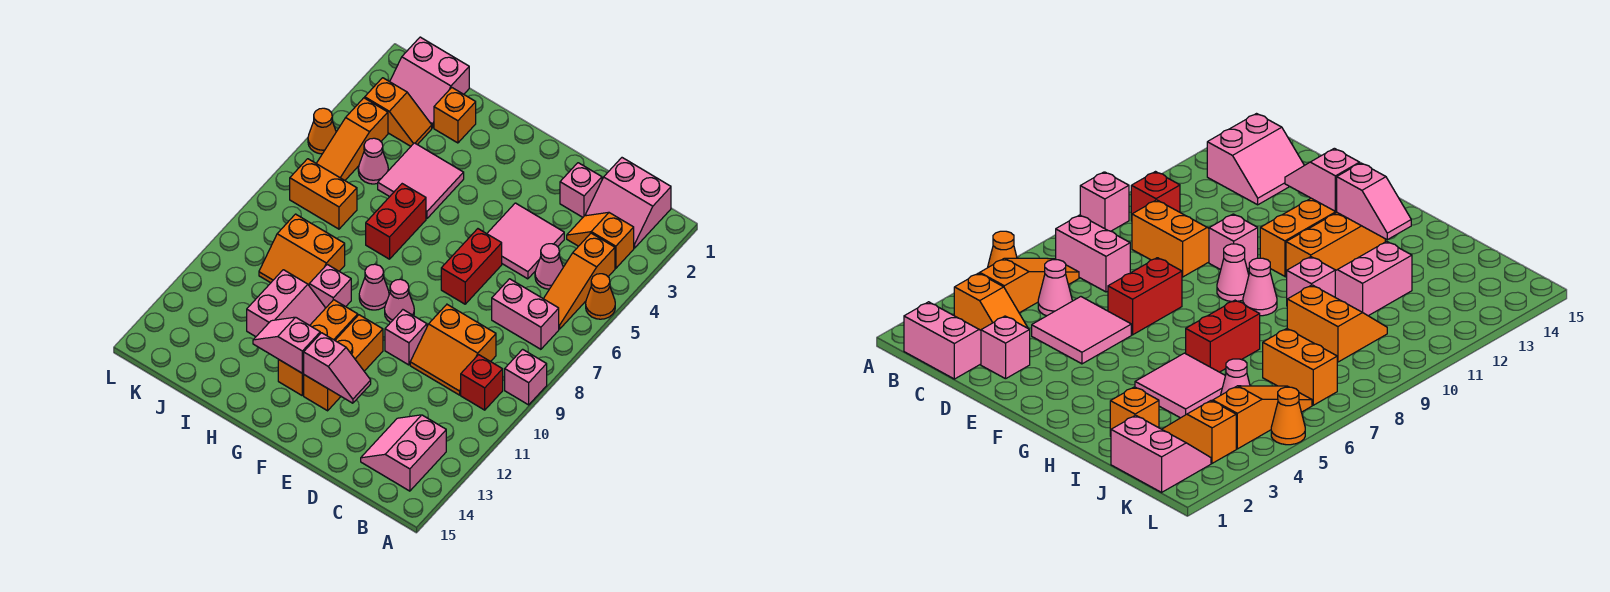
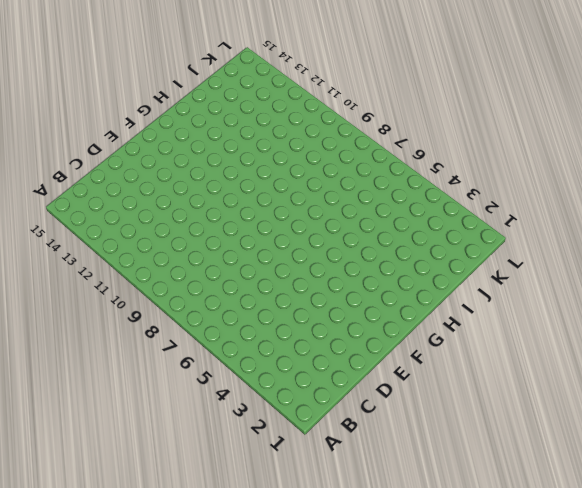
none -> orange 1x1 cone [586,274,615,319]
none -> pink 1x1 brick [505,349,547,405]
none -> pink 2x2 slope [585,158,671,248]
none -> orange 1x2 slope [567,212,634,268]

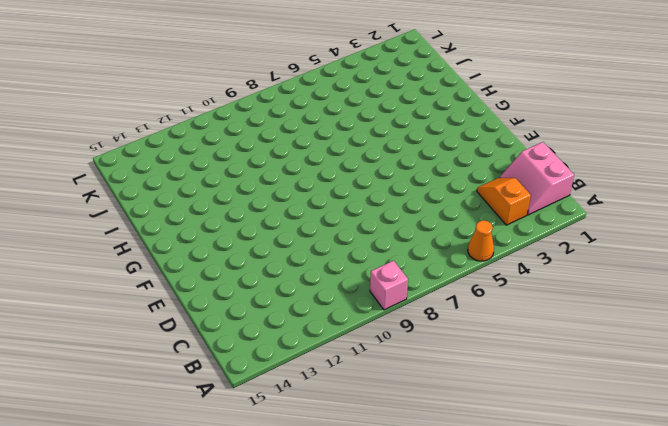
none -> orange 1x3 slope [544,233,615,329]
none -> pink 1x2 brick [492,279,559,349]
none -> red 1x1 brick [461,355,503,410]
none -> pink 2x2 slope [361,415,446,491]

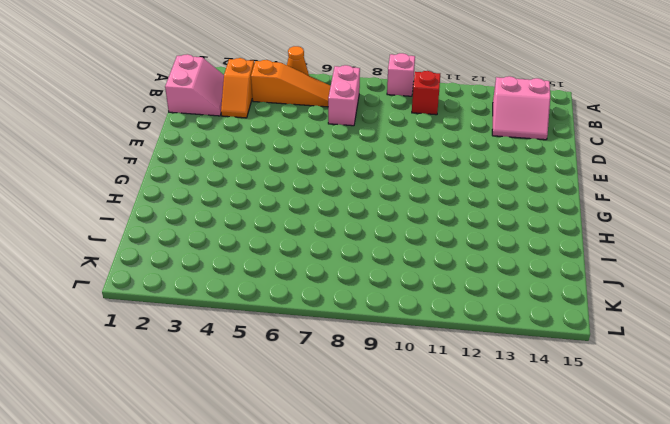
none -> pink 1x1 cone [535,244,563,289]
none -> orange 2x2 slope [410,305,496,395]
none -> pink 1x1 brick [560,163,602,217]
none -> pink 2x2 tile [487,203,564,279]

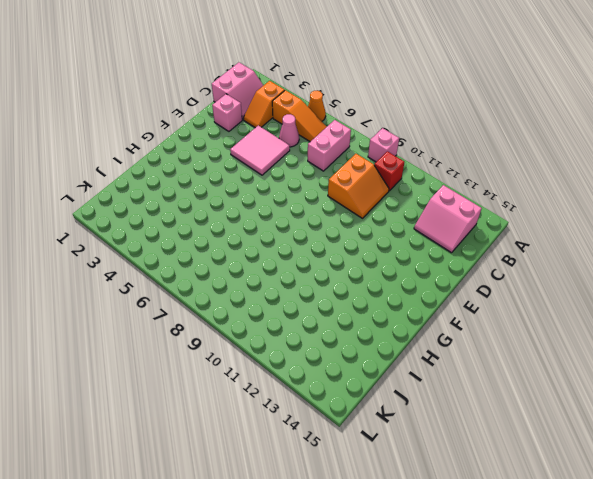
none -> red 1x2 brick [441,229,502,304]
none -> pink 1x1 brick [385,310,427,365]
none -> pink 1x1 cone [385,279,414,323]
none -> orange 1x3 brick [304,315,383,411]

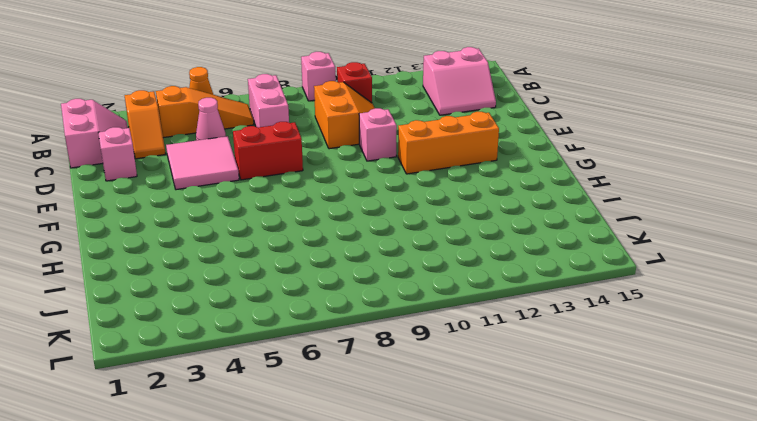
none -> pink 1x1 cone [385,279,414,323]
none -> pink 1x1 cone [359,264,389,310]
none -> orange 1x3 brick [278,300,358,395]
none -> pink 2x2 tile [378,143,464,219]

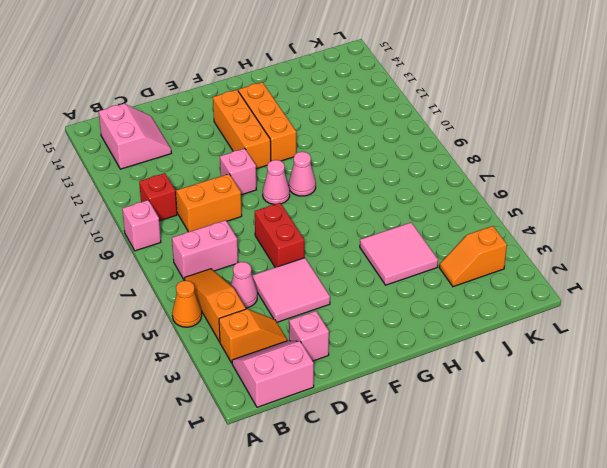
none -> red 1x2 brick [366,184,426,259]
none -> pink 1x1 brick [309,264,351,308]
none -> pink 2x2 slope [247,270,325,337]
none -> orange 1x1 brick [434,88,476,143]

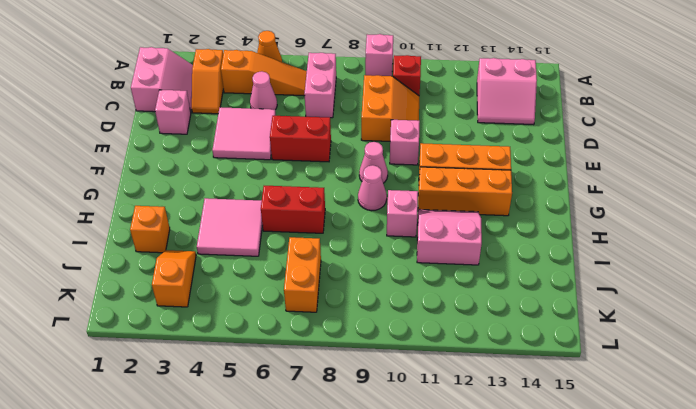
none -> orange 2x2 slope [259,214,345,285]
none -> pink 2x2 slope [390,37,469,128]
none -> pink 1x1 cone [358,138,388,184]
none -> orange 1x3 slope [316,98,388,180]

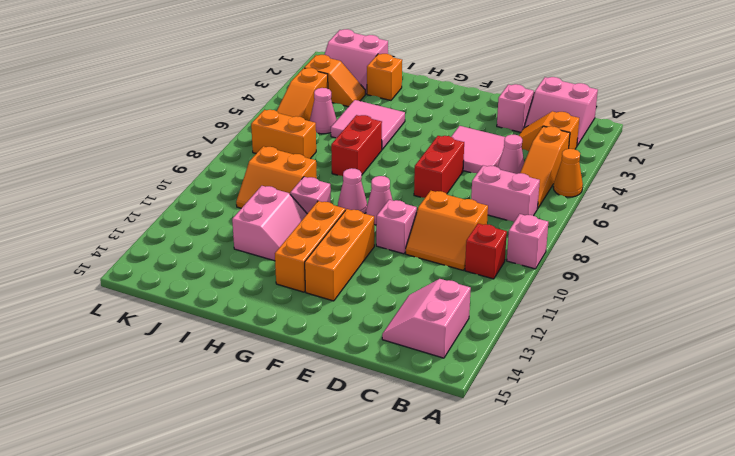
none -> orange 1x1 cone [308,108,336,154]
none -> pink 1x2 slope [304,333,371,403]
none -> pink 1x2 slope [253,317,320,373]

